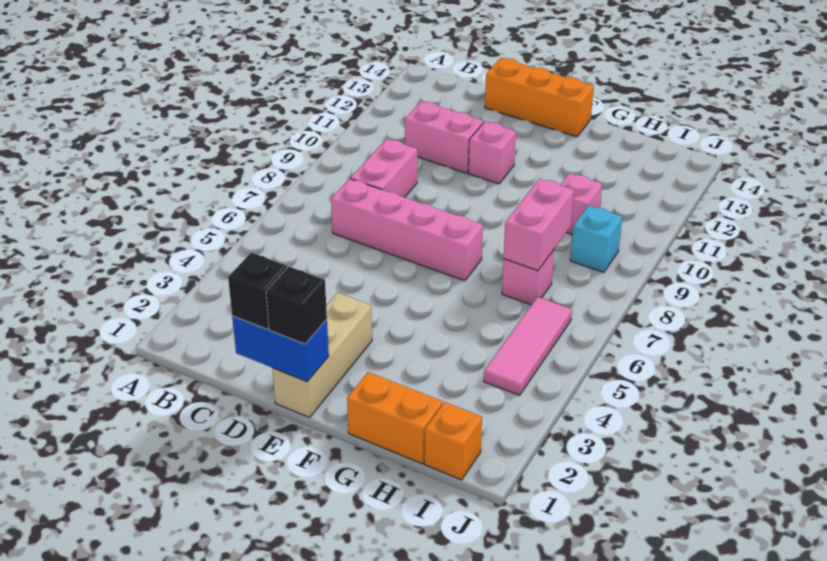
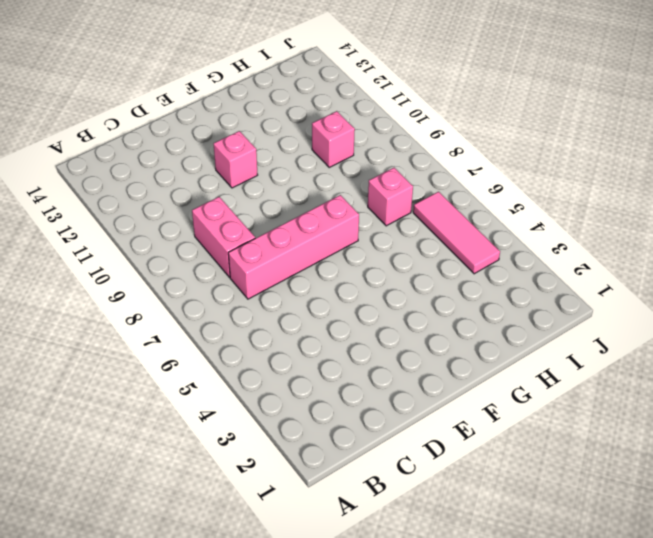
none -> pink 1x2 brick [405,101,484,173]
none -> orange 1x3 brick [485,58,594,137]
none -> tan 1x3 brick [272,293,372,417]

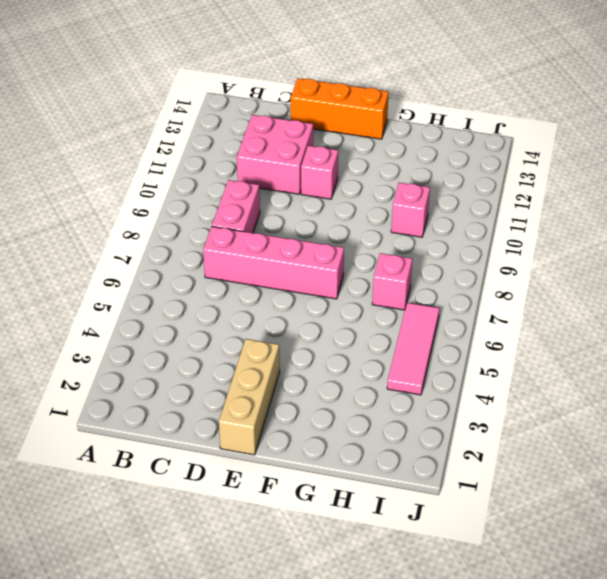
pink 2x2 brick [237,115,313,194] -> pink 1x2 brick [405,101,484,173]
none -> orange 1x2 brick [347,372,443,464]
none -> orange 1x1 brick [424,402,482,480]
none -> cyan 1x1 brick [570,205,622,273]

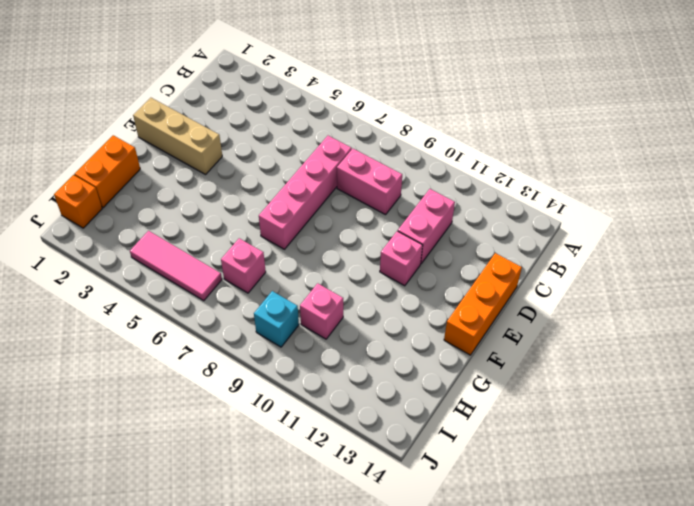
none -> blue 1x2 brick [232,316,329,382]
none -> pink 1x2 brick [504,179,574,271]
none -> black 1x1 brick [228,253,287,329]

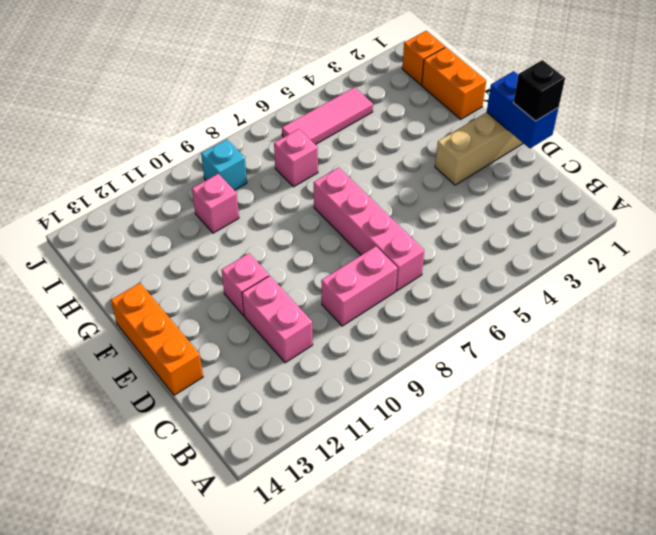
none -> pink 1x2 brick [504,179,574,271]
none -> black 1x1 brick [266,267,327,344]

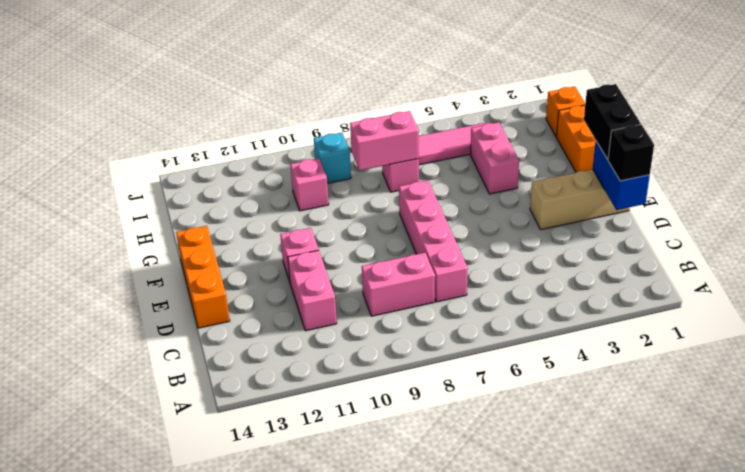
black 1x2 brick [584,84,641,159] -> black 1x1 brick [266,267,327,344]
pink 1x2 brick [470,122,519,194] -> none

